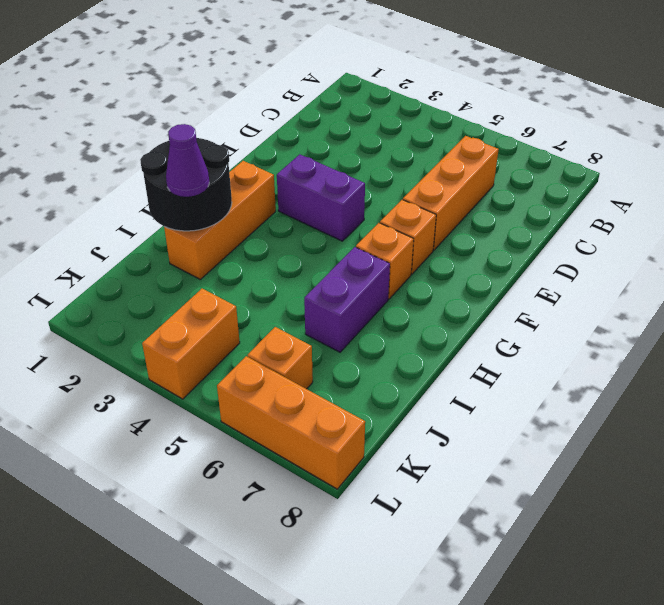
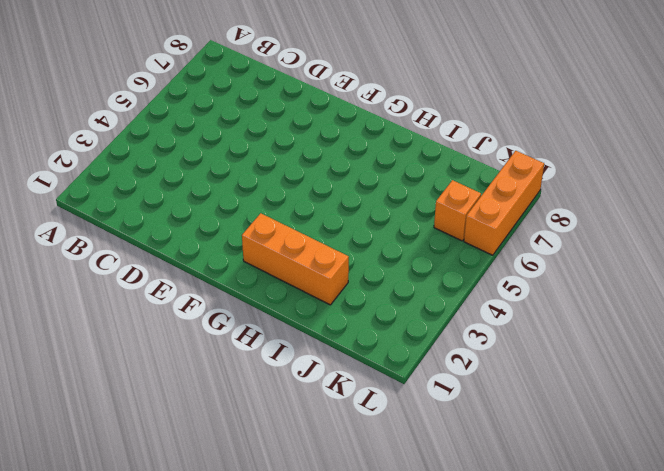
none -> orange 1x3 brick [403,136,499,250]
none -> purple 1x2 brick [277,154,365,241]

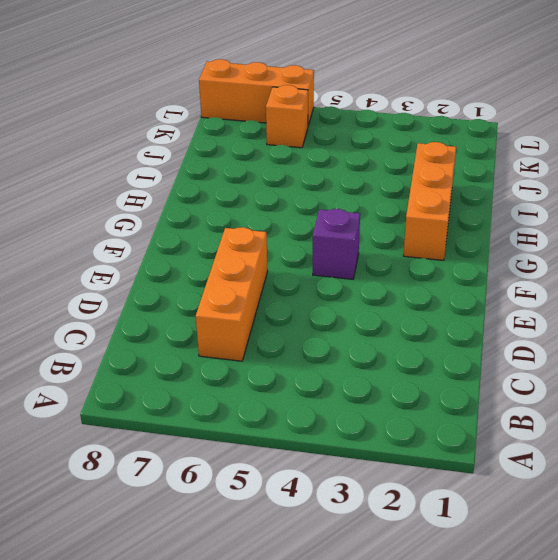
purple 1x1 brick [313,209,360,279] -> purple 1x2 brick [277,154,365,241]
none -> orange 1x1 brick [380,200,436,274]
none -> orange 1x1 brick [356,223,414,299]

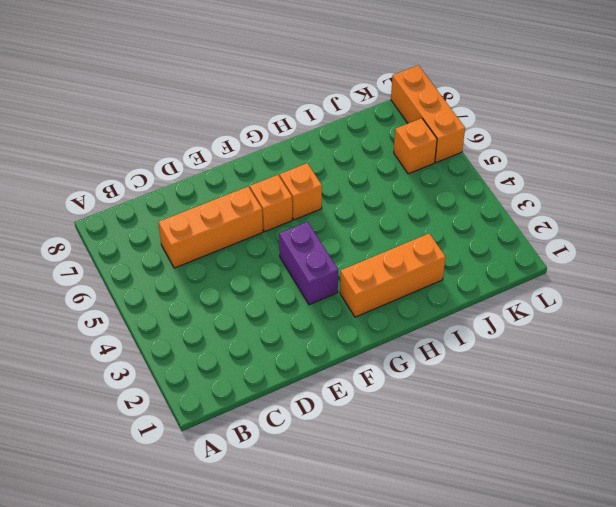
none -> purple 1x2 brick [304,247,390,352]
none -> orange 1x2 brick [142,289,240,399]

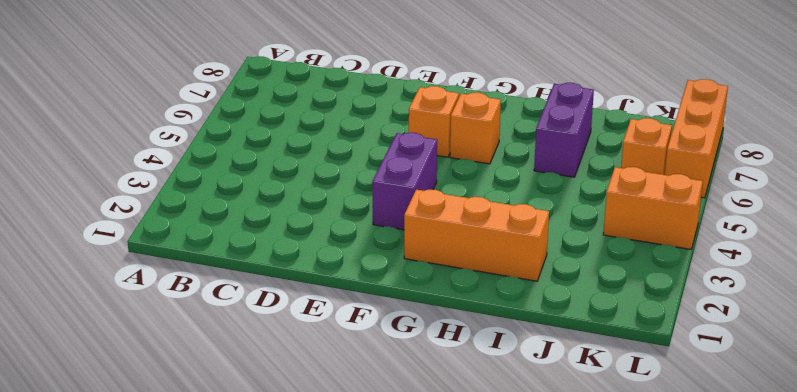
purple 1x2 brick [534,83,594,177] -> purple 1x2 brick turned to [304,247,390,352]
none -> orange 1x3 brick [403,136,499,250]
none -> black 2x2 round brick [140,138,232,231]

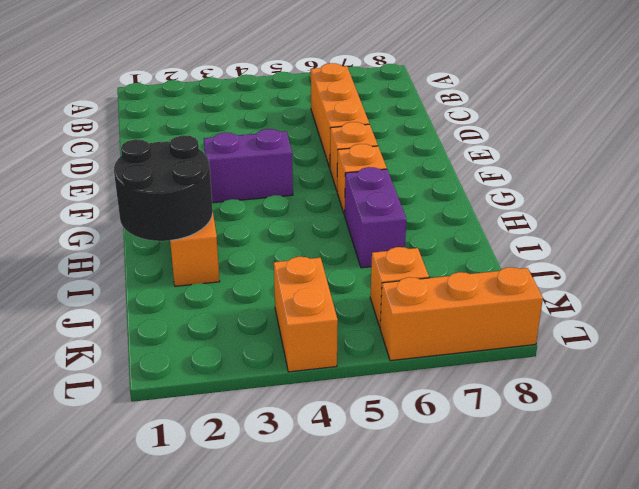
none -> purple 1x1 cone [166,124,209,197]

